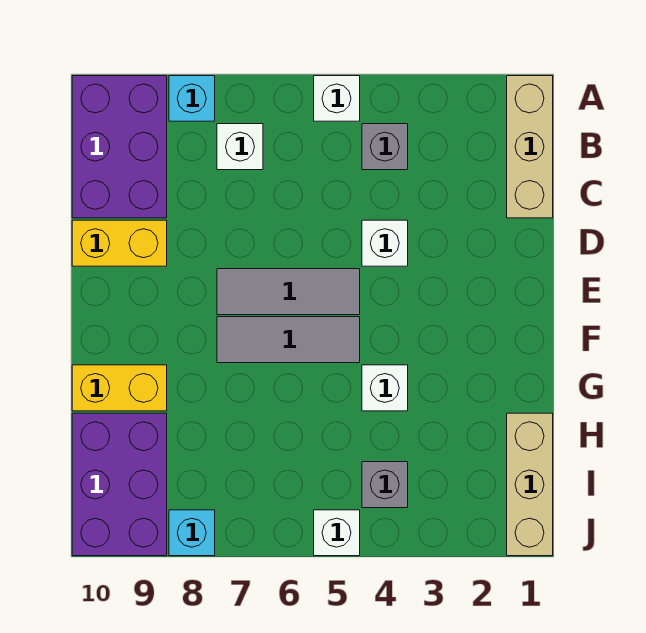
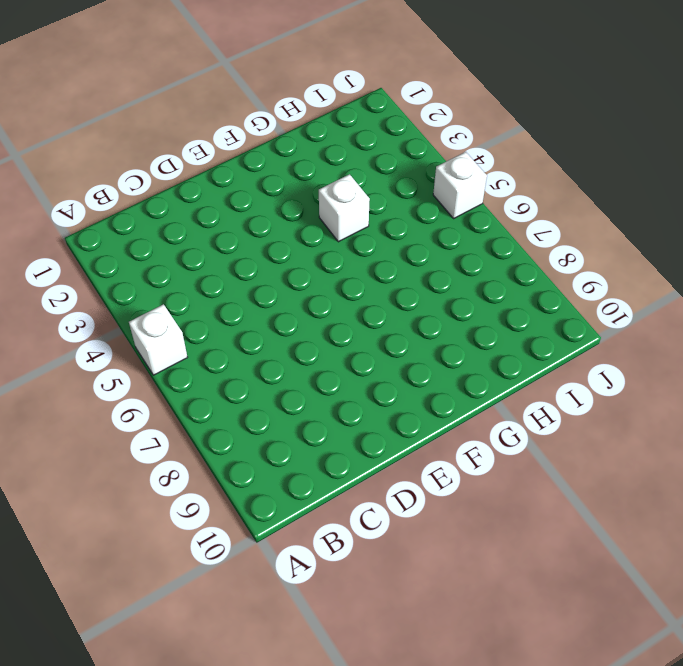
none -> tan 1x3 brick [507,76,553,218]
none -> cyan 1x1 brick [169,76,215,121]
none -> purple 2x3 brick [72,76,167,218]

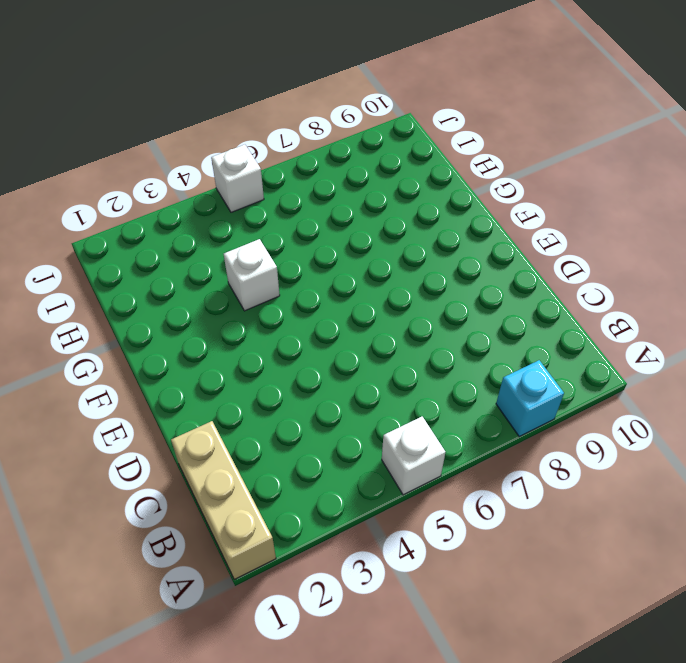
none -> purple 2x3 brick [72,76,167,218]
none -> grey 1x1 brick [362,124,408,170]
none -> white 1x1 brick [217,124,263,170]

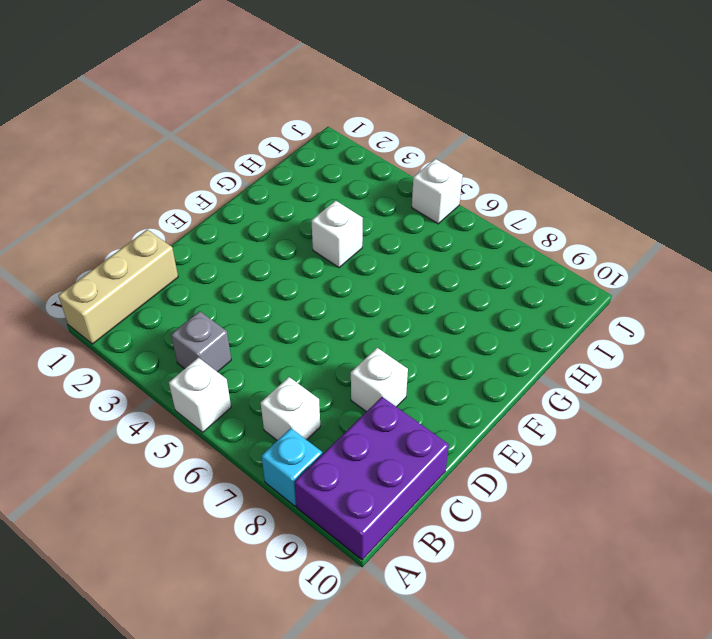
white 1x1 brick [351,348,408,412] -> white 1x1 brick moved to [362,220,408,266]
none -> yellow 1x2 brick [72,220,167,266]
none -> grey 1x3 tile [217,269,360,315]
none -> grey 1x3 tile [217,317,360,363]

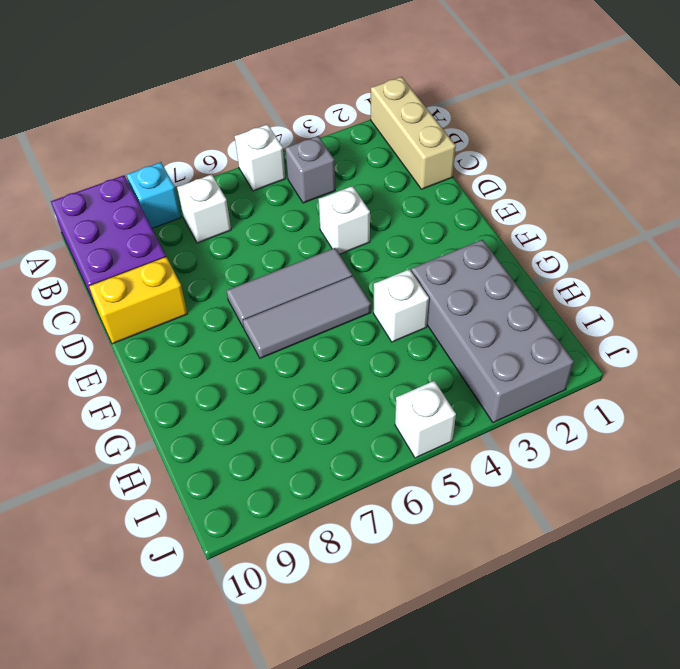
grey 2x4 brick [411,240,574,423] -> none
none -> yellow 1x2 brick [72,365,167,411]
none -> tan 1x3 brick [507,413,553,556]
none -> purple 2x3 brick [72,413,167,556]

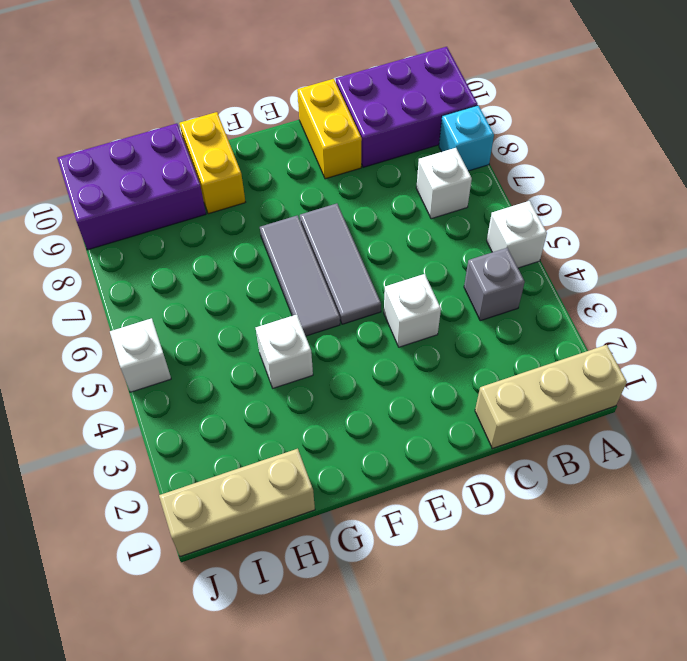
none -> grey 1x1 brick [362,462,408,508]
none -> cyan 1x1 brick [169,510,215,556]

